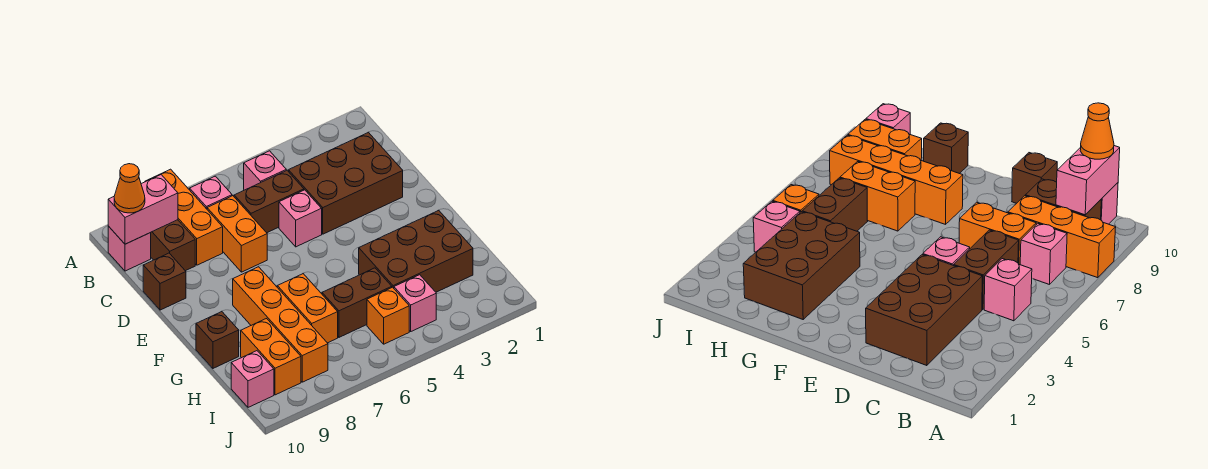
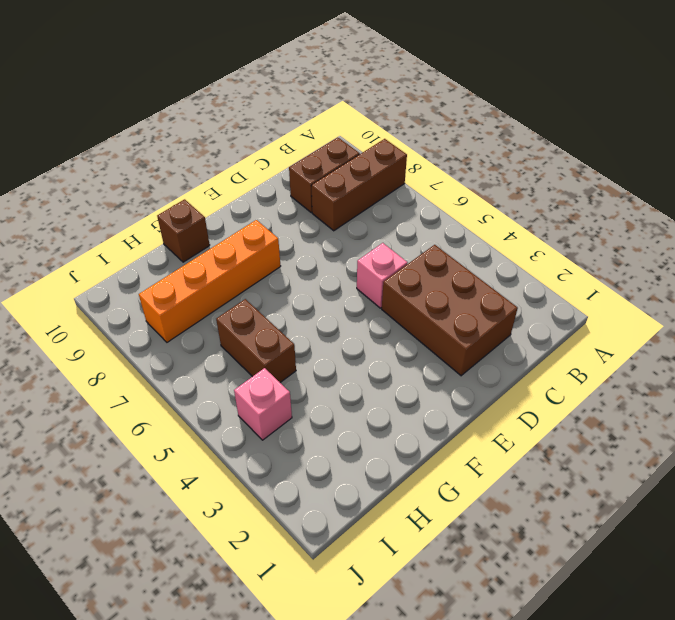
brown 1x3 brick [311,139,407,231] -> orange 1x3 brick [145,169,223,265]
none -> pink 1x1 brick [244,151,286,190]
none -> pink 1x1 brick [190,176,232,209]
none -> pink 1x1 brick [108,226,151,271]

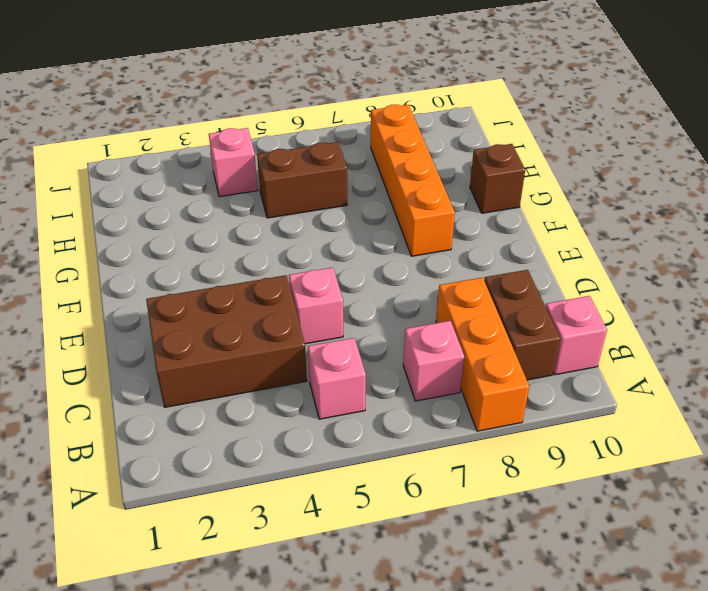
none -> brown 1x2 brick [234,170,304,233]
none -> orange 1x2 brick [207,196,267,272]
none -> brown 1x1 brick [143,253,186,310]

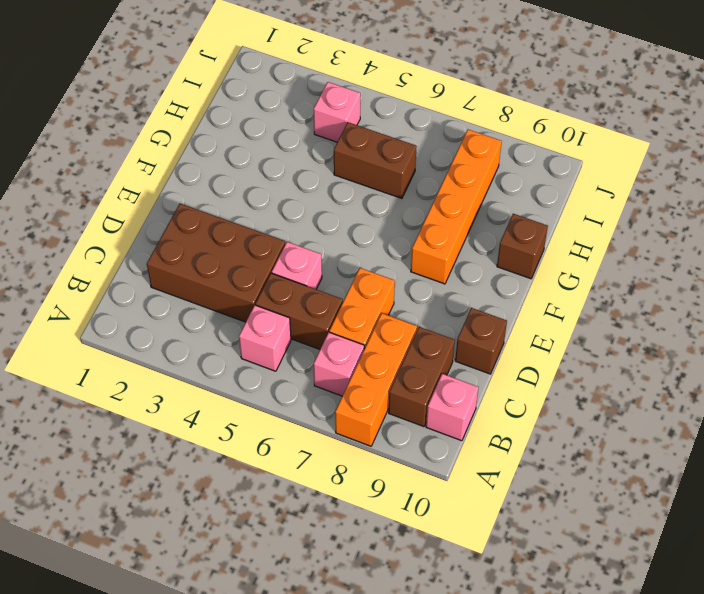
none -> brown 2x3 brick [359,211,473,292]
none -> orange 1x2 brick [277,274,338,343]
none -> orange 1x2 brick [241,319,301,395]

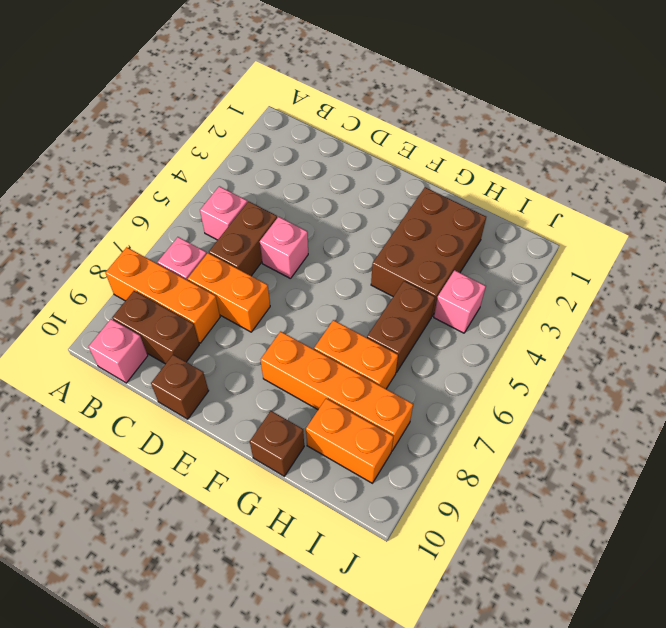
none -> brown 2x3 brick [289,133,403,234]
none -> orange 1x1 brick [367,287,409,344]
none -> pink 1x1 brick [231,351,274,407]

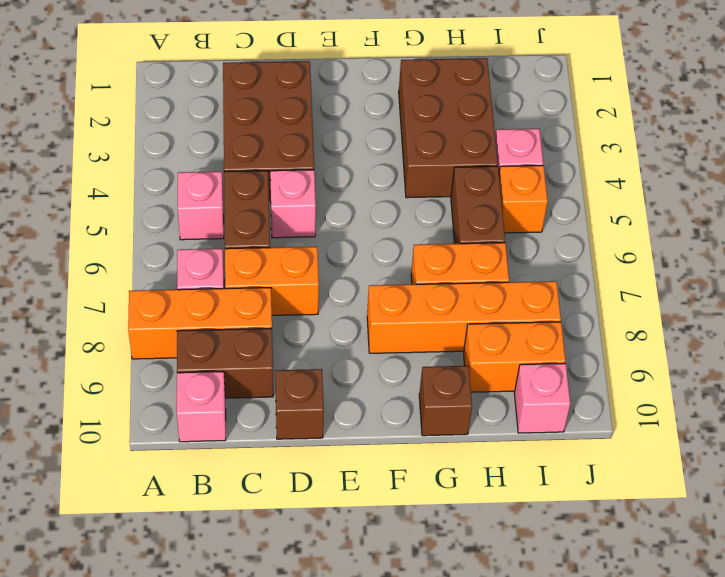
none -> pink 1x2 brick [108,175,178,244]
none -> orange 1x1 cone [114,164,145,213]

